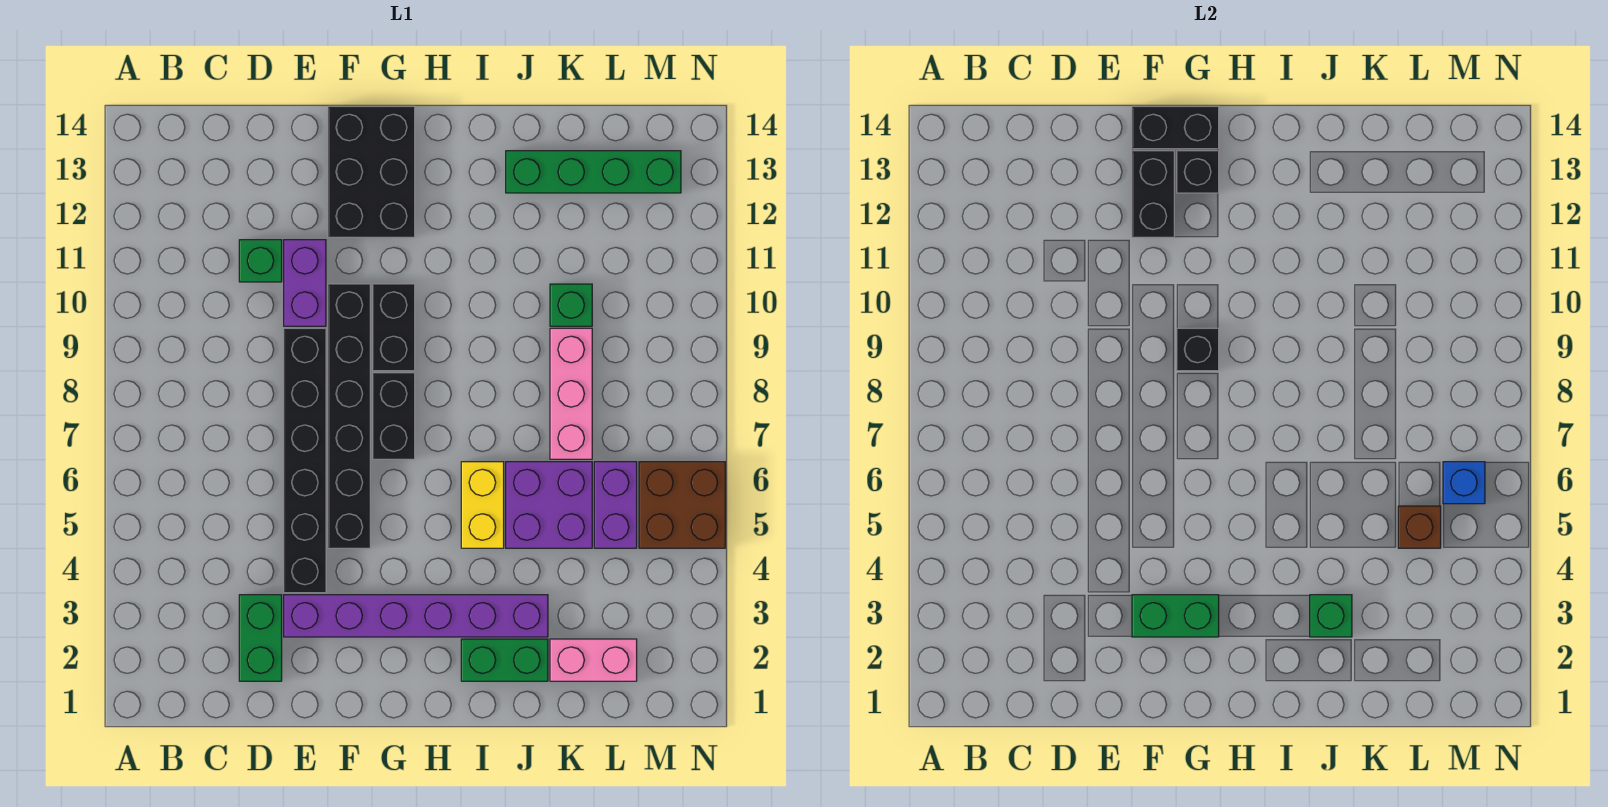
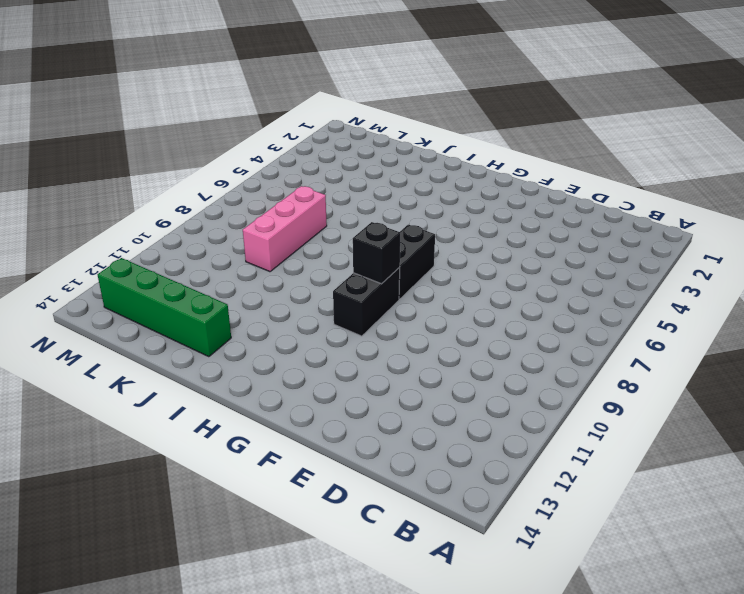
none -> green 1x2 brick [239,595,282,681]
none -> green 1x1 brick [239,240,282,282]
none -> purple 1x6 brick [284,595,548,637]

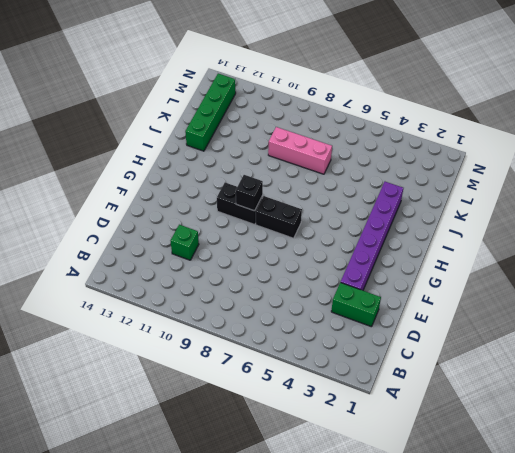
none -> black 1x6 brick [284,328,326,593]
none -> purple 1x2 brick [284,240,326,326]
none -> black 1x6 brick [328,284,370,548]

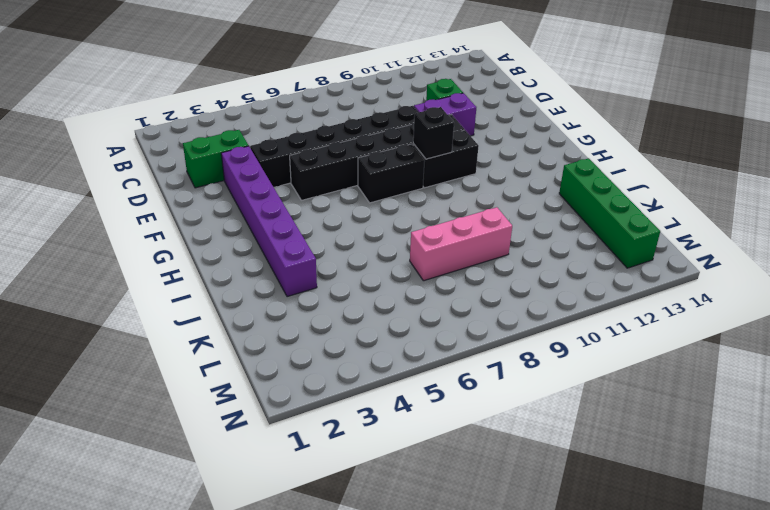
none -> black 2x3 brick [328,106,415,237]
none -> green 1x2 brick [461,639,548,681]
none -> yellow 1x2 brick [461,462,504,548]

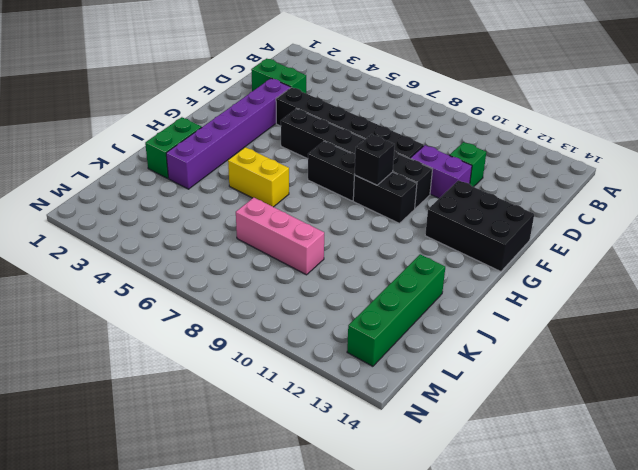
none -> purple 2x2 brick [506,462,592,548]
none -> pink 1x2 brick [550,639,637,681]
none -> green 1x1 brick [550,284,592,326]

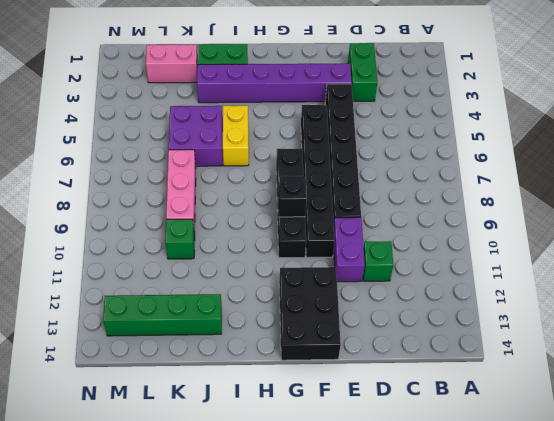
none -> purple 1x2 brick [594,462,637,548]
none -> brown 2x2 brick [639,462,725,548]
none -> green 1x2 brick [1132,595,1219,637]

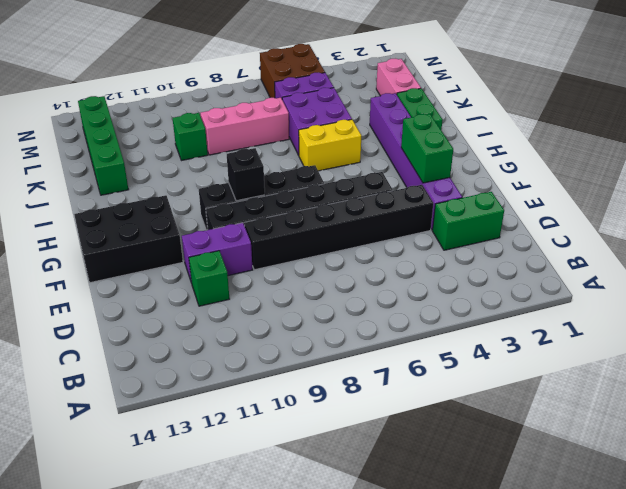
none -> black 1x2 brick [1132,151,1174,237]
none -> black 1x2 brick [1132,106,1219,149]
none -> black 1x1 brick [1177,151,1219,193]

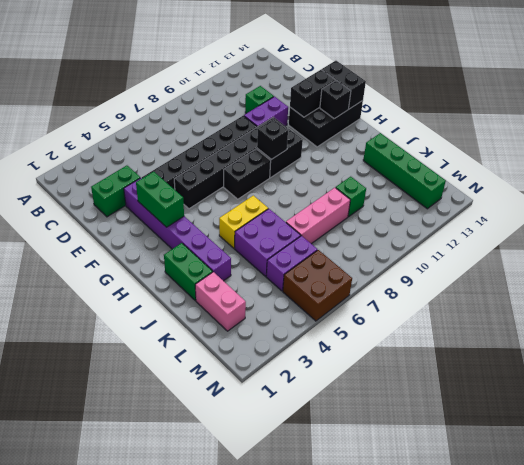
none -> green 1x1 brick [1310,595,1352,637]
none -> brown 1x1 brick [1398,506,1441,548]
none -> blue 1x1 brick [1443,462,1485,504]

